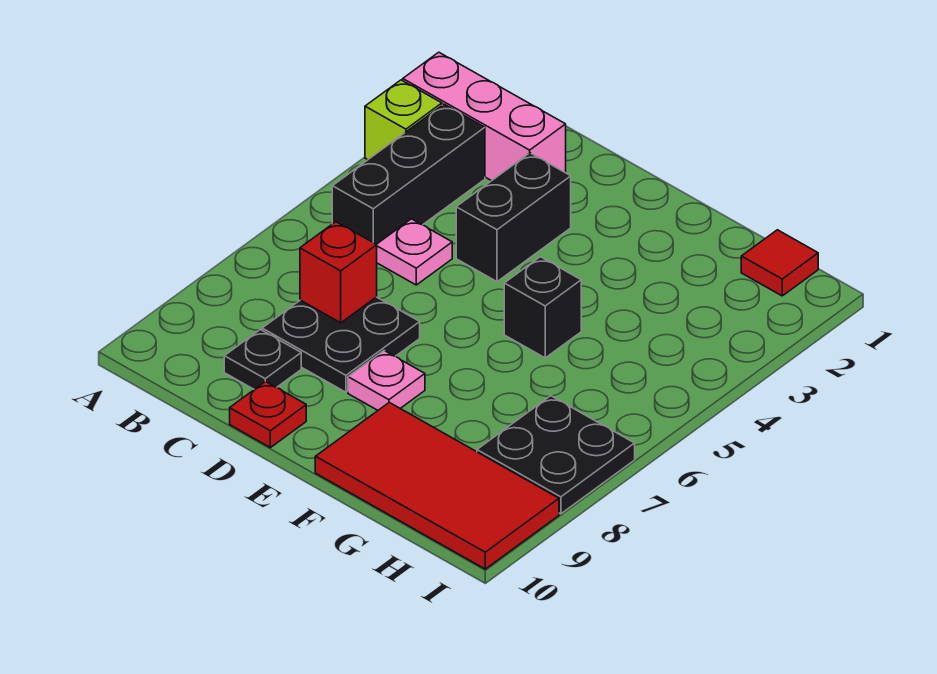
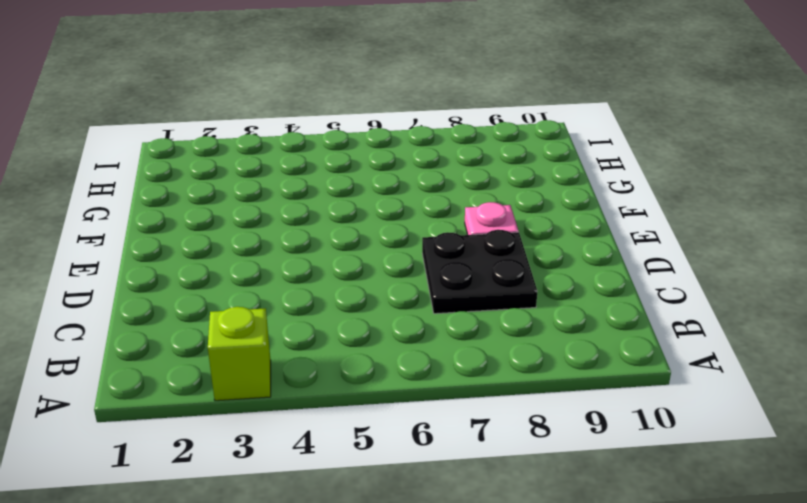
none -> pink 1x3 brick [403,52,566,181]
none -> black 1x3 brick [332,104,485,244]
none -> pink 1x1 plate [376,219,452,285]

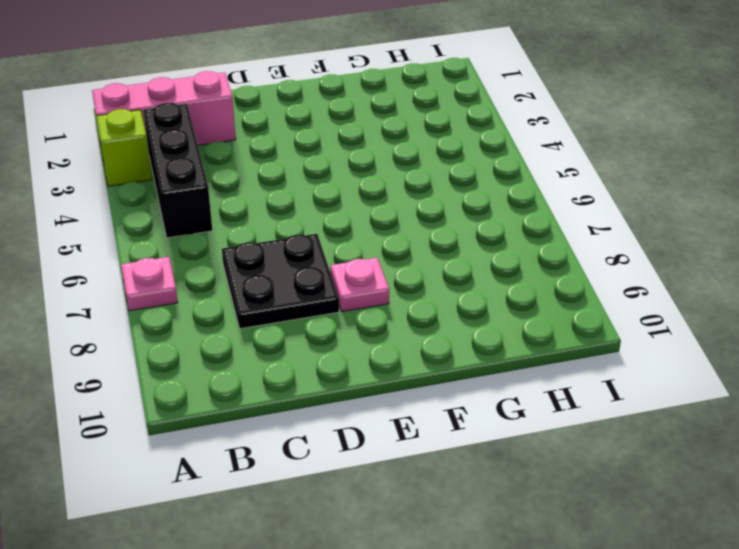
pink 1x1 plate [121,257,178,311] -> pink 1x1 plate moved to [376,219,452,285]
none -> black 1x1 plate [224,330,301,389]
none -> black 1x2 brick [456,153,571,282]
none -> red 1x1 plate [230,381,306,448]

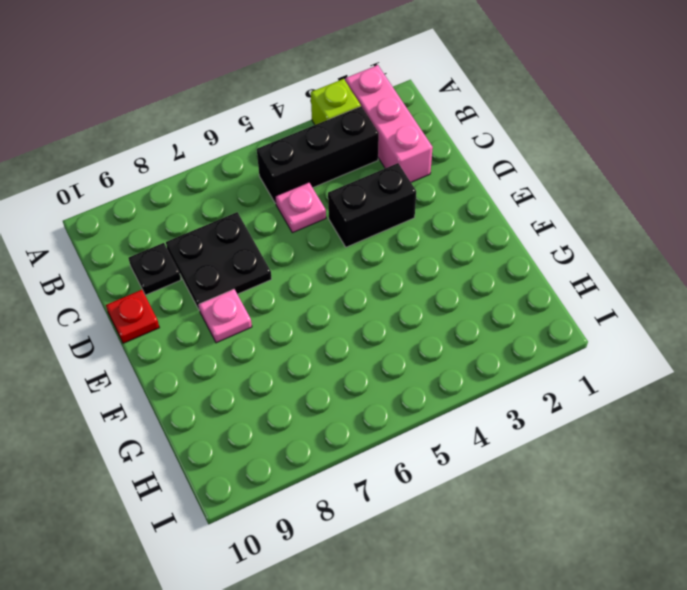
none -> black 1x1 brick [504,257,581,358]
none -> red 2x4 tile [315,402,559,569]
none -> red 1x1 tile [741,230,818,296]

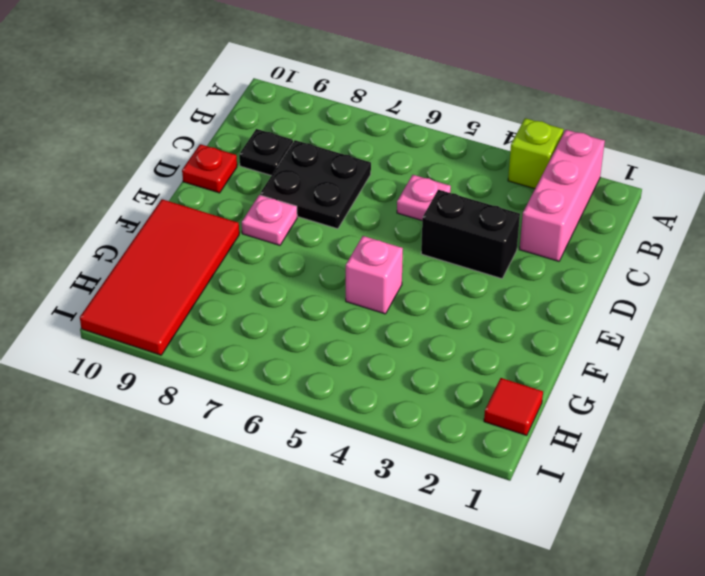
pink 1x1 brick [346,236,403,314] -> black 1x1 brick [504,257,581,358]
none -> black 1x3 brick [332,104,485,244]
none -> black 2x2 plate [477,396,635,514]
none -> red 1x1 brick [300,222,377,323]

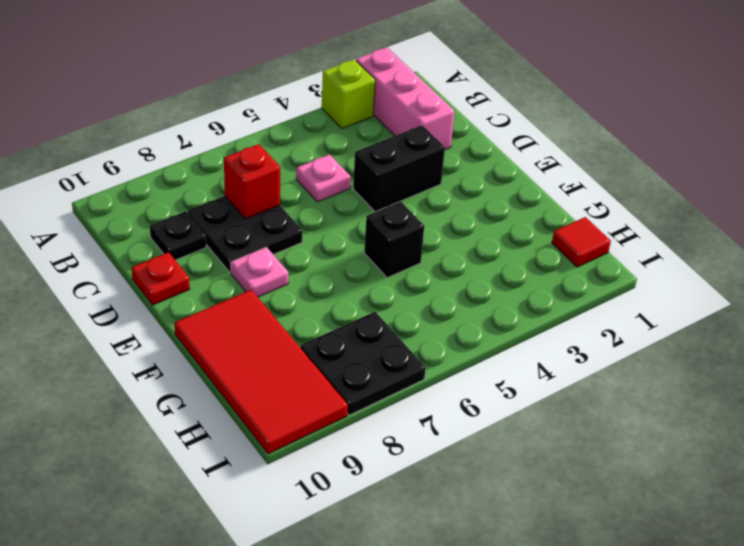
none -> black 1x3 brick [332,104,485,244]

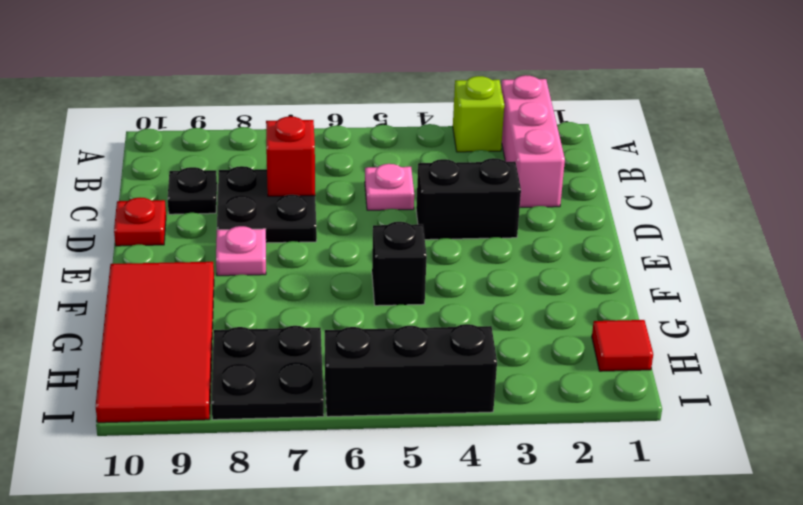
black 1x3 brick [325,324,497,417] -> black 1x3 brick moved to [332,104,485,244]

